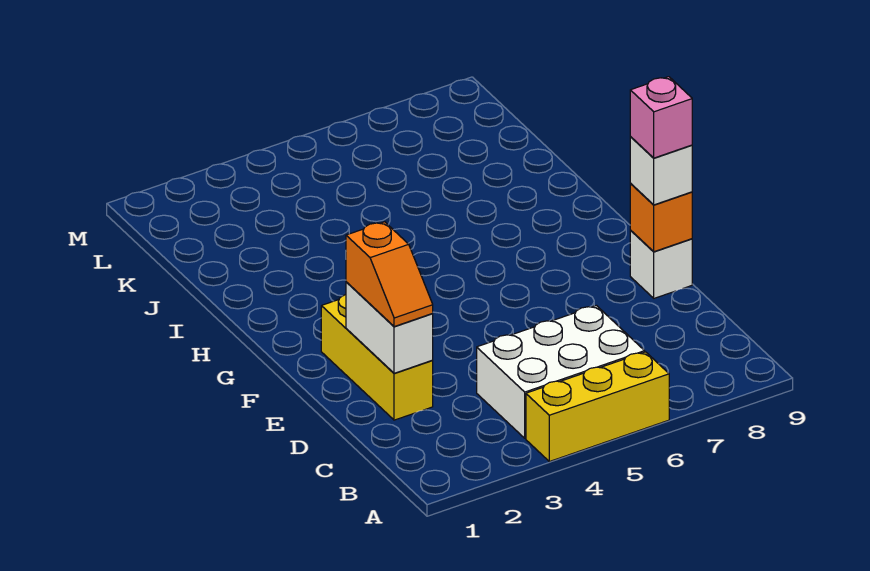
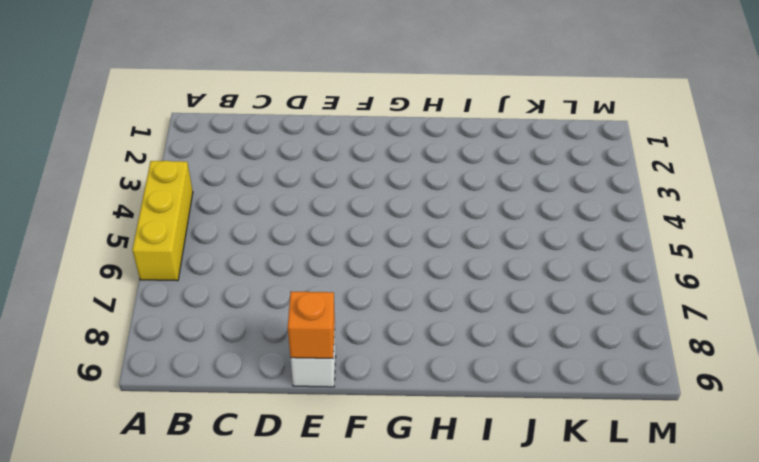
none -> white 2x3 brick [477,306,645,438]
none -> yellow 1x3 brick [321,295,433,420]

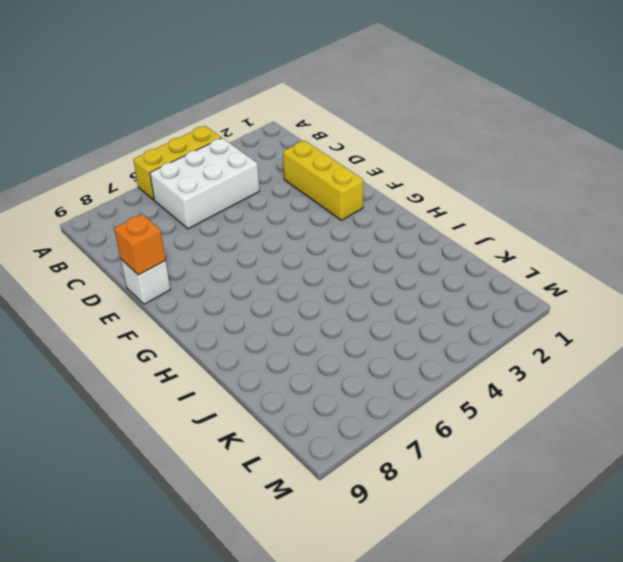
none -> white 1x2 brick [346,282,433,373]
none -> orange 1x2 slope [346,222,433,327]

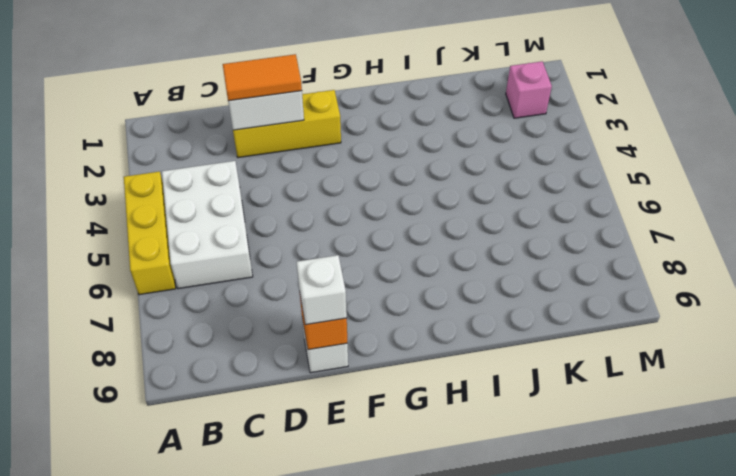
orange 1x2 tile [223,54,302,101] -> orange 1x2 slope [346,222,433,327]
pink 1x1 brick [506,61,552,118] -> pink 1x1 brick moved to [630,77,692,158]

